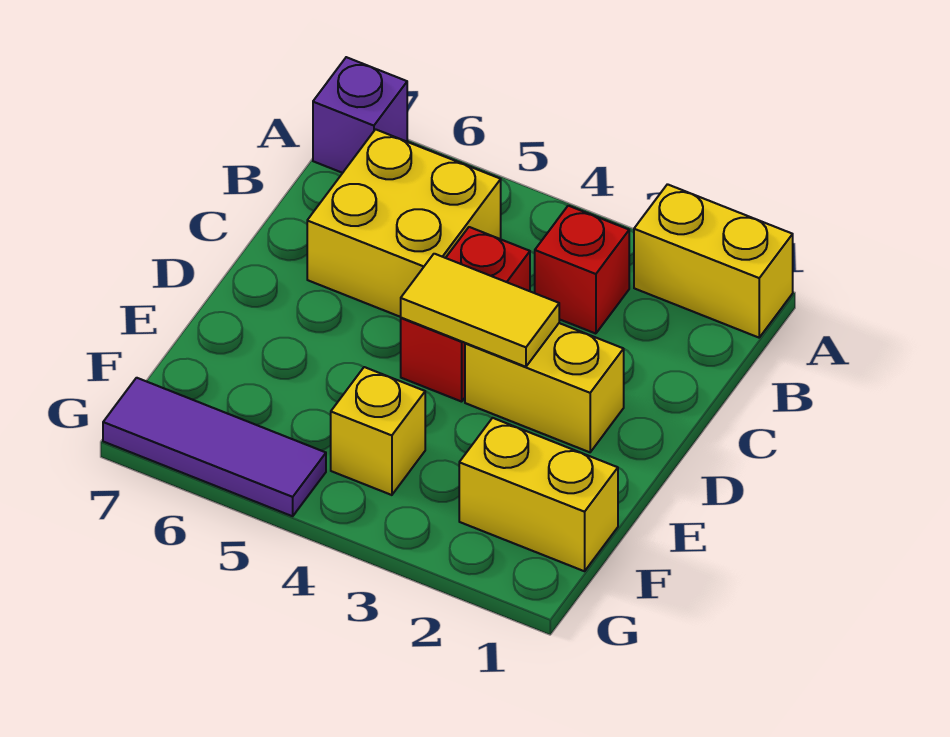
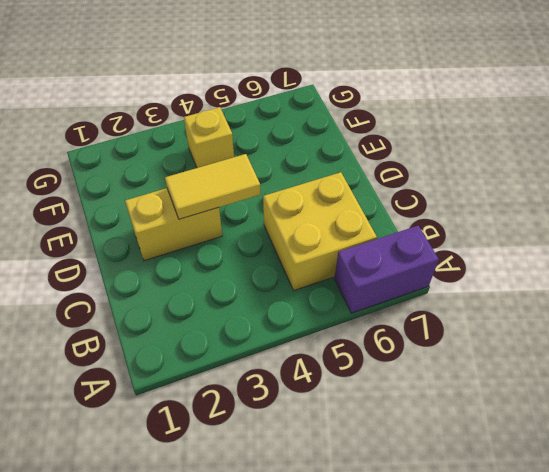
purple 1x2 brick [334,226,439,313] -> purple 1x1 brick [313,57,407,173]
none -> yellow 1x2 brick [634,184,793,338]
none -> red 1x1 brick [535,206,629,334]

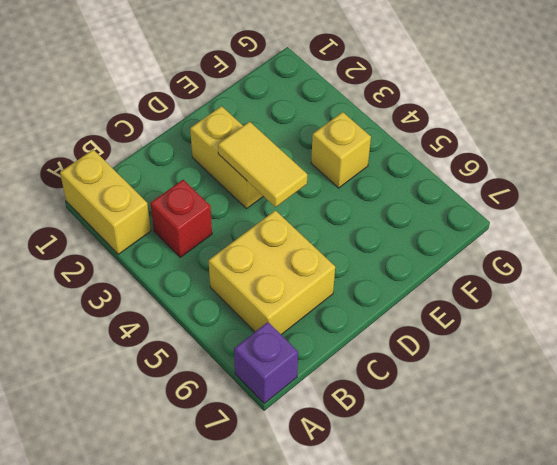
none -> red 1x2 brick [401,227,530,402]
none -> yellow 1x2 brick [459,418,618,571]

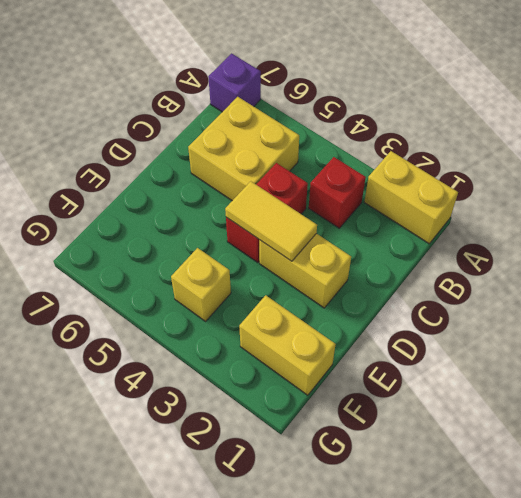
none -> purple 1x3 tile [103,378,326,516]

